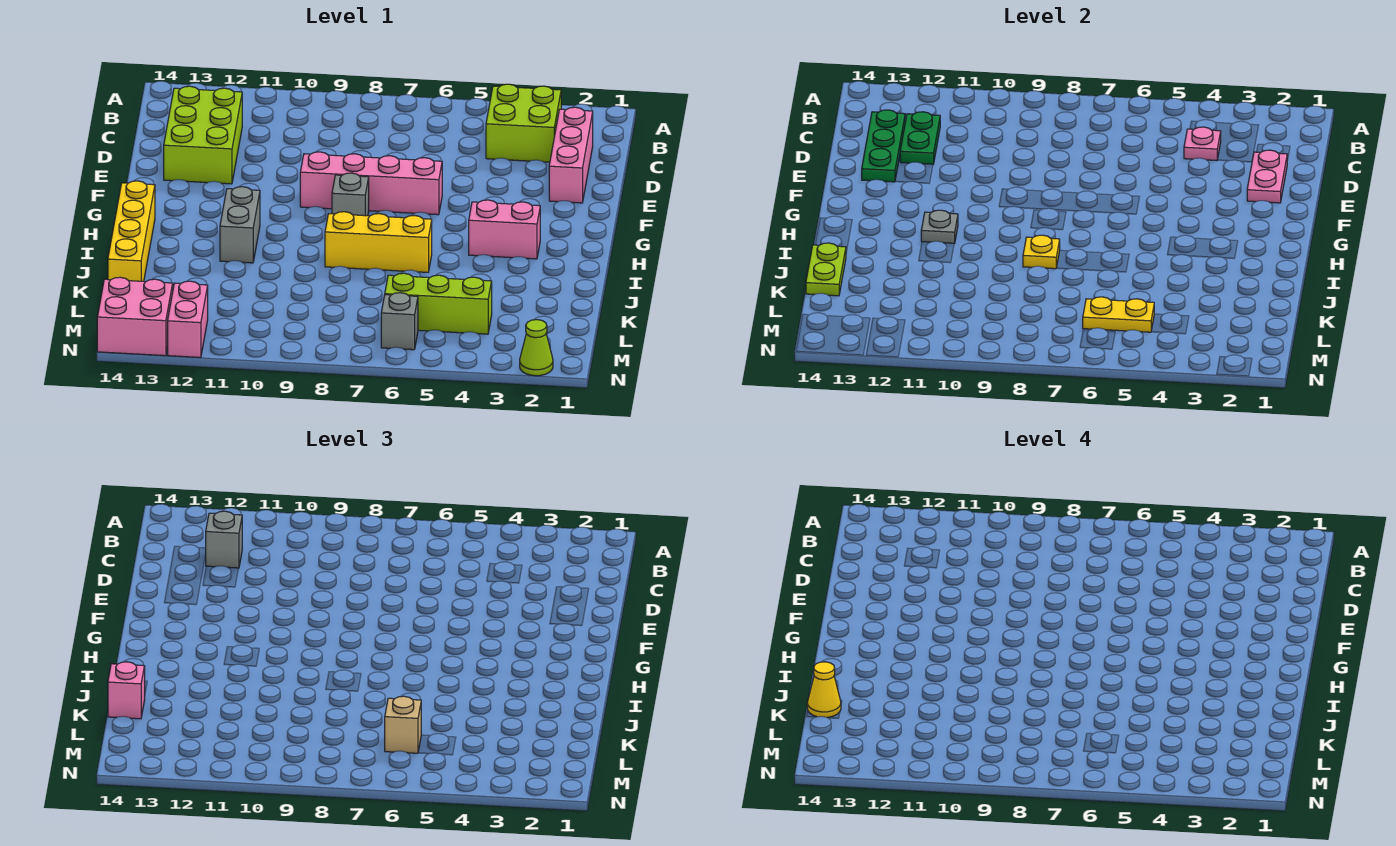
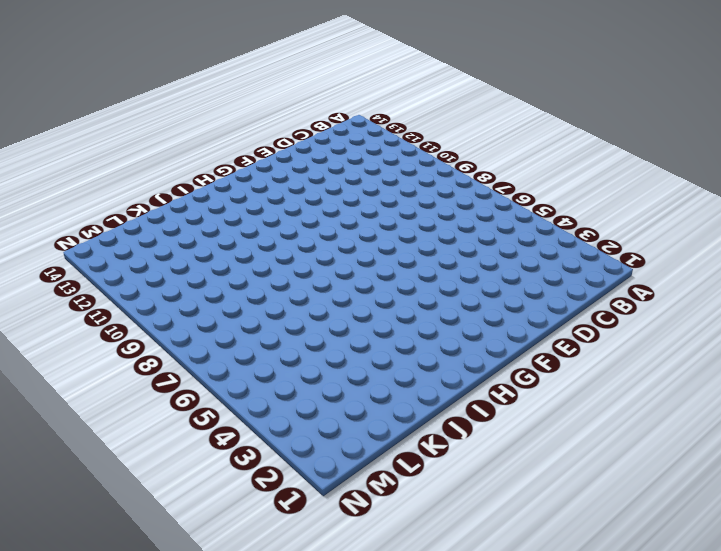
none -> lime 2x2 brick [486,84,561,162]
none -> pink 1x3 brick [549,107,593,203]
none -> lime 2x3 brick [164,86,242,184]

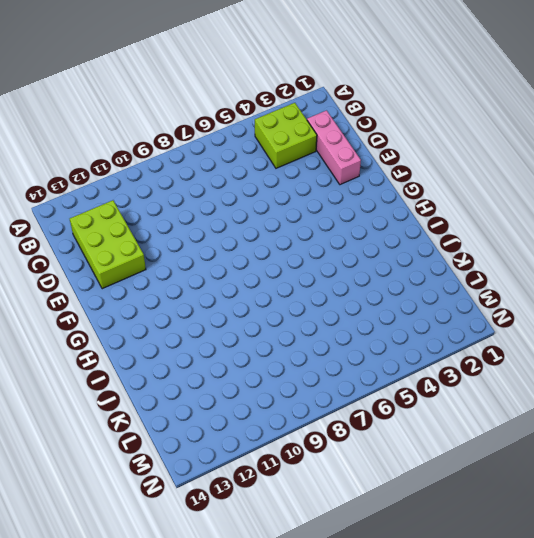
none -> pink 1x4 brick [300,152,442,215]
none -> grey 1x1 brick [332,173,369,216]
none -> pink 1x2 brick [469,200,540,259]

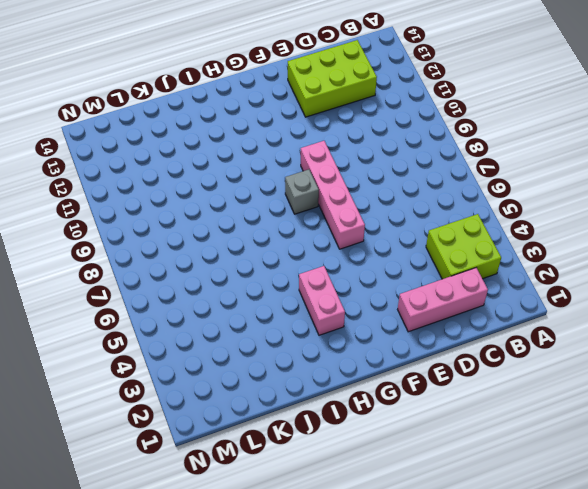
none -> grey 1x2 brick [220,187,260,263]
none -> yellow 1x4 brick [108,181,155,281]
none -> yellow 1x3 brick [325,212,432,272]

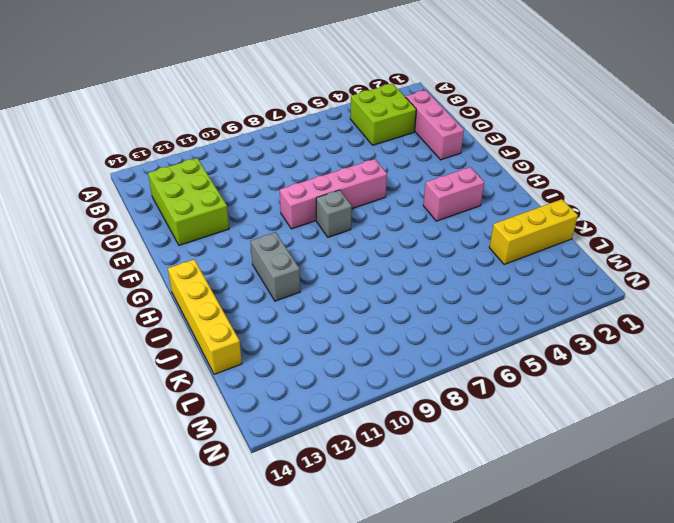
yellow 1x3 brick [489,199,578,265] -> yellow 1x3 brick moved to [325,212,432,272]
none -> lime 1x3 brick [385,273,492,334]
none -> grey 1x1 brick [381,293,418,350]
none -> pink 1x2 brick [168,281,208,358]

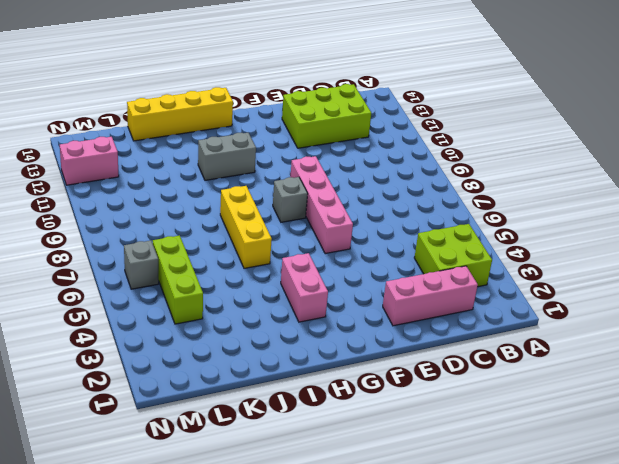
none -> pink 2x2 brick [97,277,173,356]
none -> lime 1x1 cone [520,320,553,376]
none -> pink 1x1 plate [1184,127,1221,161]

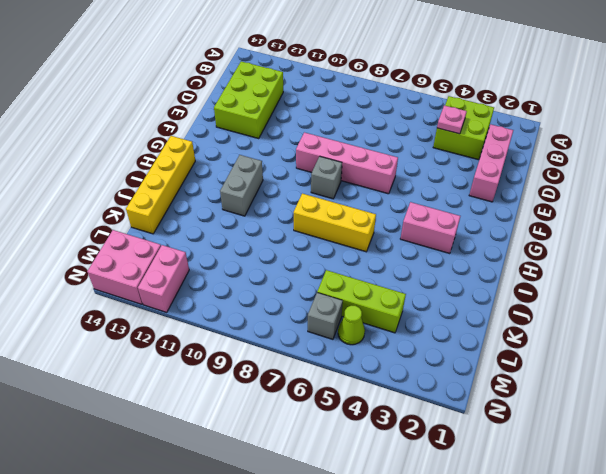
lime 1x1 cone [338,306,365,345] -> lime 1x1 cone moved to [520,320,553,376]
none -> green 1x2 plate [900,112,940,164]
none -> green 1x3 plate [862,110,905,182]
none -> pink 1x2 plate [1247,150,1287,203]

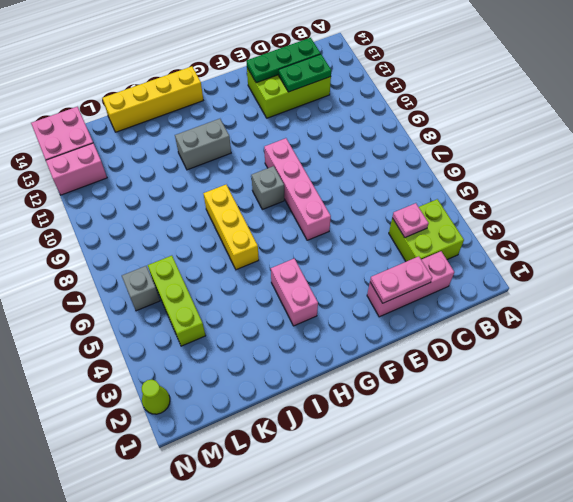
none -> grey 1x1 plate [921,210,958,243]
none -> yellow 1x1 plate [1023,235,1060,269]
none -> lime 1x2 plate [806,243,846,296]

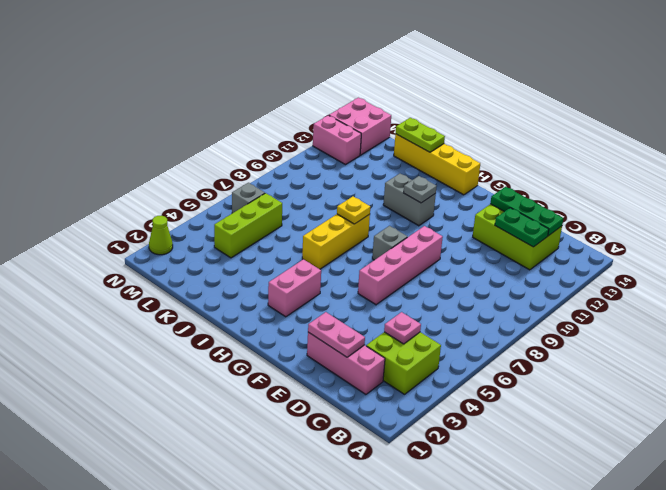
none -> yellow 1x2 plate [1083,297,1154,332]
none -> grey 1x1 brick [206,511,242,568]
none -> pink 1x1 brick [108,662,145,719]

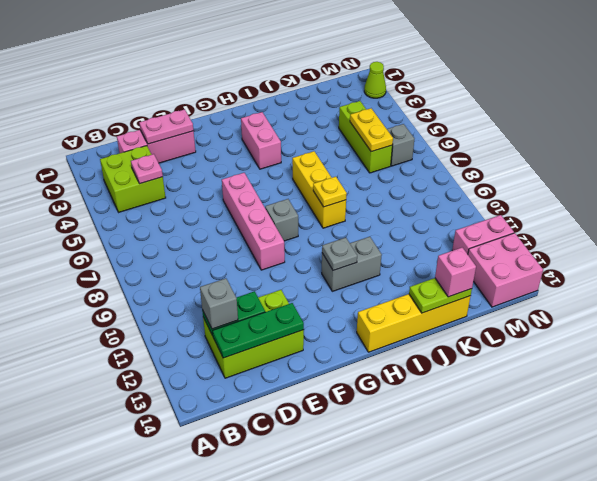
none -> tan 1x1 brick [385,696,421,753]
none -> yellow 1x1 cone [807,662,841,718]

